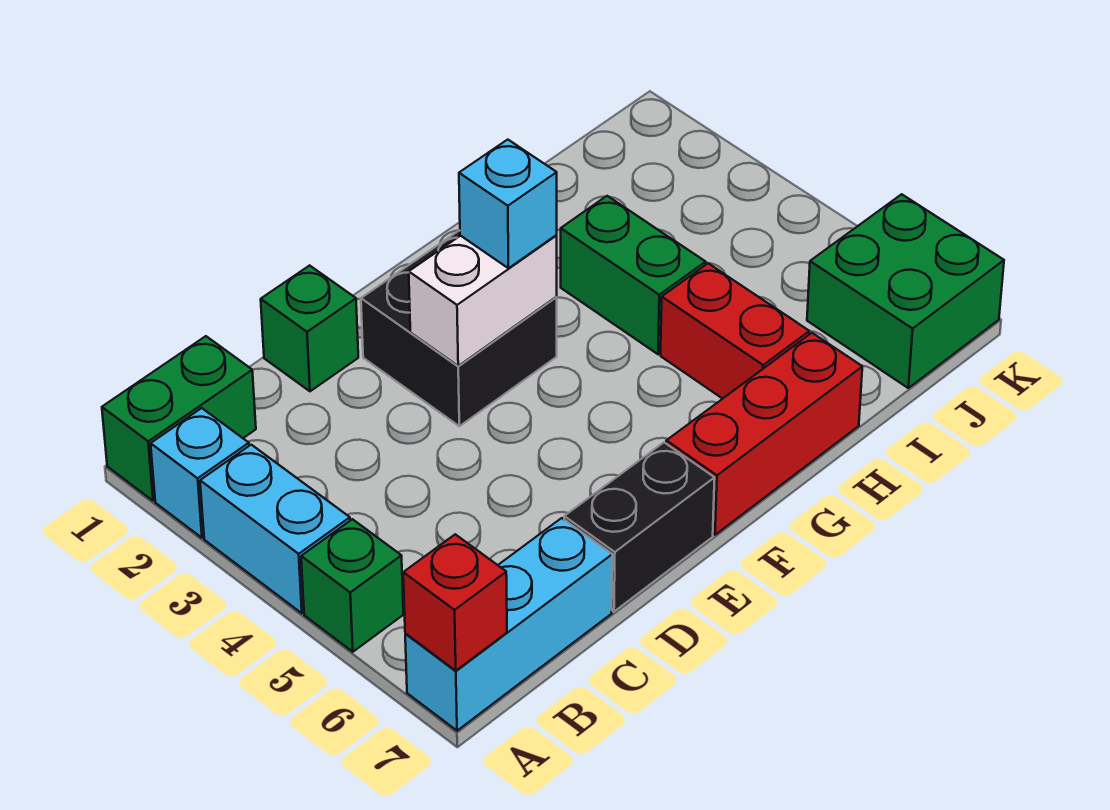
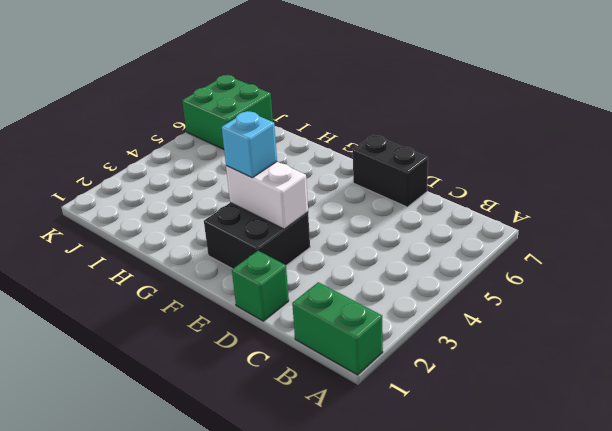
none -> cyan 1x1 brick [151,408,249,538]
none -> cyan 1x2 brick [200,445,350,613]
none -> green 1x1 brick [301,519,403,652]

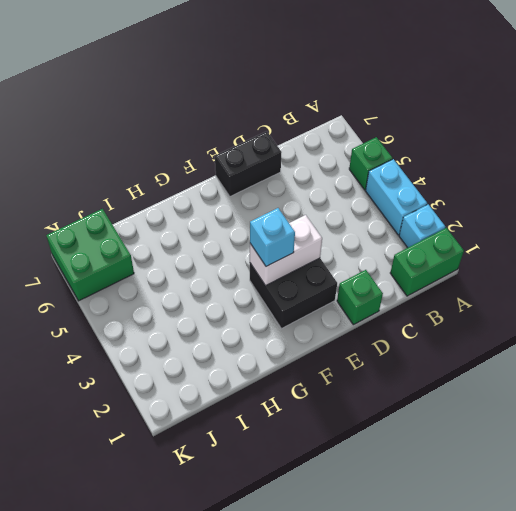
none -> cyan 1x3 brick [405,518,612,731]
none -> red 1x3 brick [666,333,862,535]
none -> green 1x2 brick [561,196,706,354]

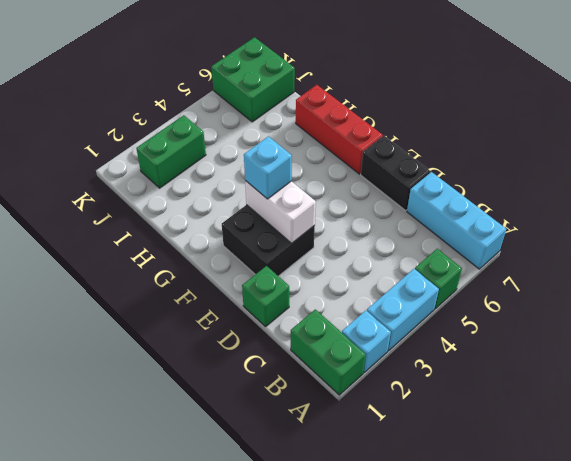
green 1x2 brick [136,115,206,188] -> green 1x2 brick moved to [561,196,706,354]
none -> red 1x2 brick [661,263,809,399]
none -> red 1x1 brick [403,534,507,671]

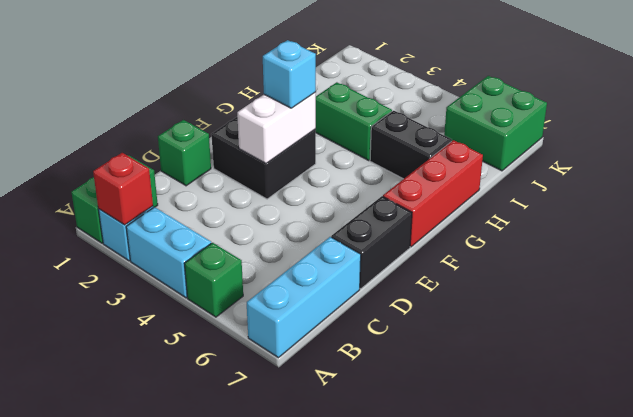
red 1x1 brick [93,153,153,225] -> red 1x1 brick moved to [403,534,507,671]
black 1x2 brick [370,111,452,179] -> red 1x2 brick [661,263,809,399]

